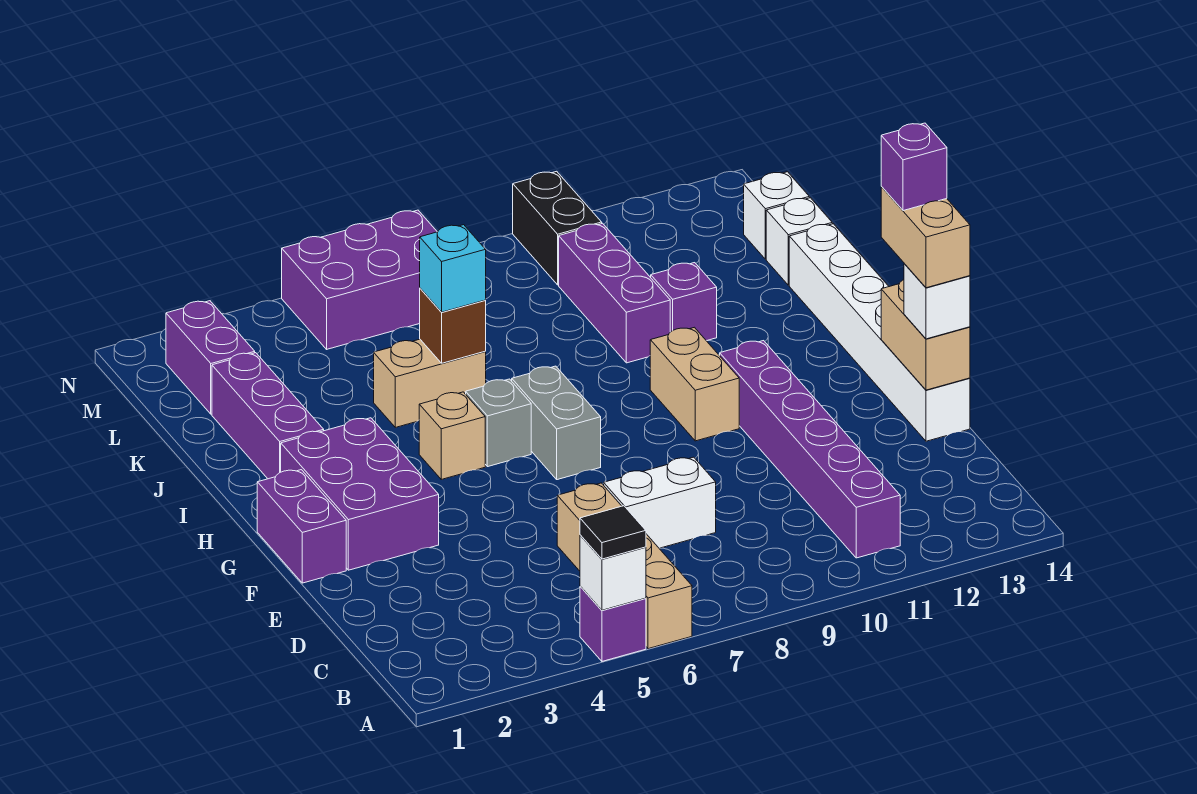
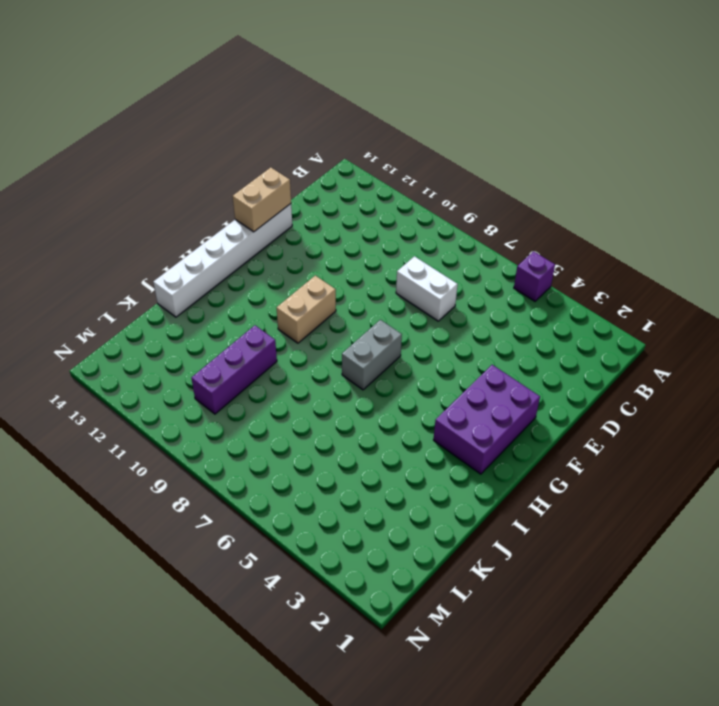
none -> tan 1x4 brick [557,483,692,649]
none -> purple 1x6 brick [720,341,900,558]
none -> purple 1x2 brick [257,470,346,583]

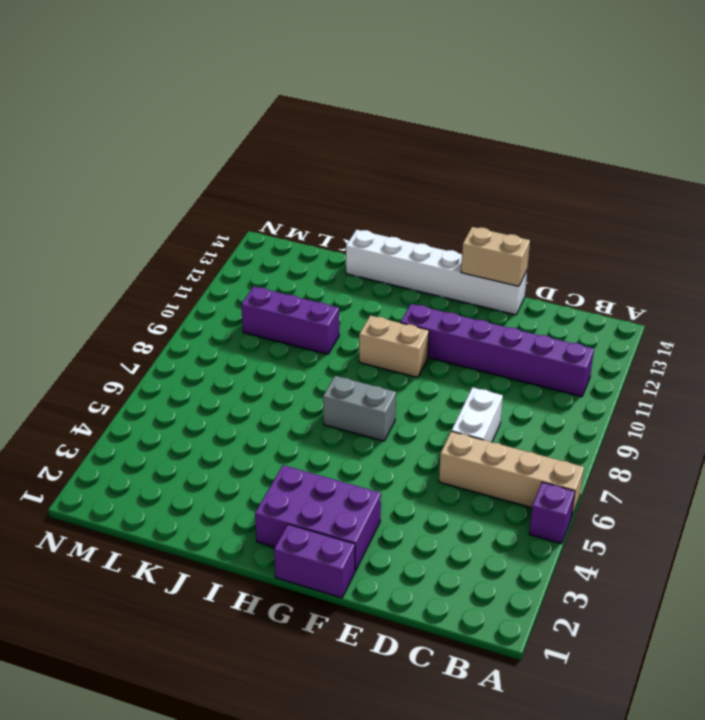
none -> tan 1x1 brick [419,392,485,479]
none -> grey 1x1 brick [466,379,531,467]
none -> purple 1x3 brick [212,353,324,479]

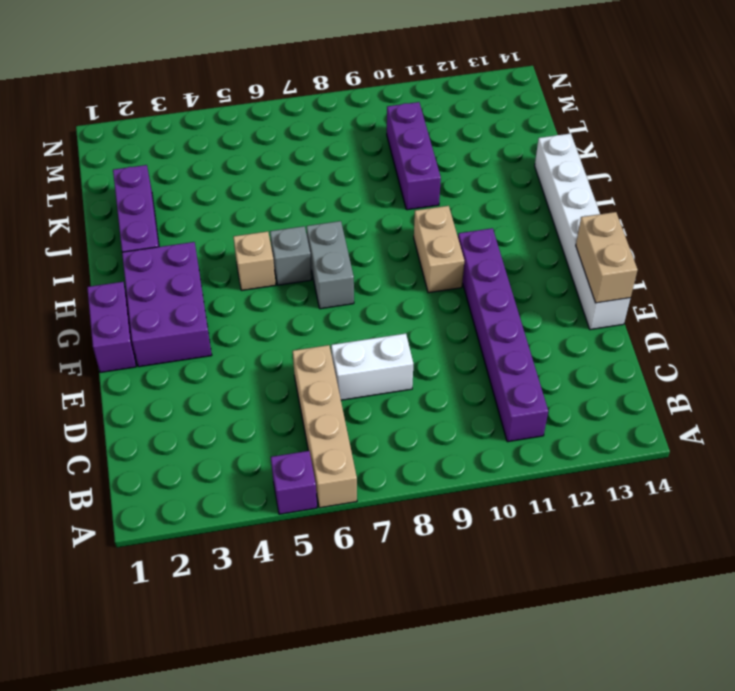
none -> tan 1x2 brick [374,339,486,427]
none -> purple 1x1 brick [651,263,717,341]
none -> white 1x1 brick [766,198,832,285]

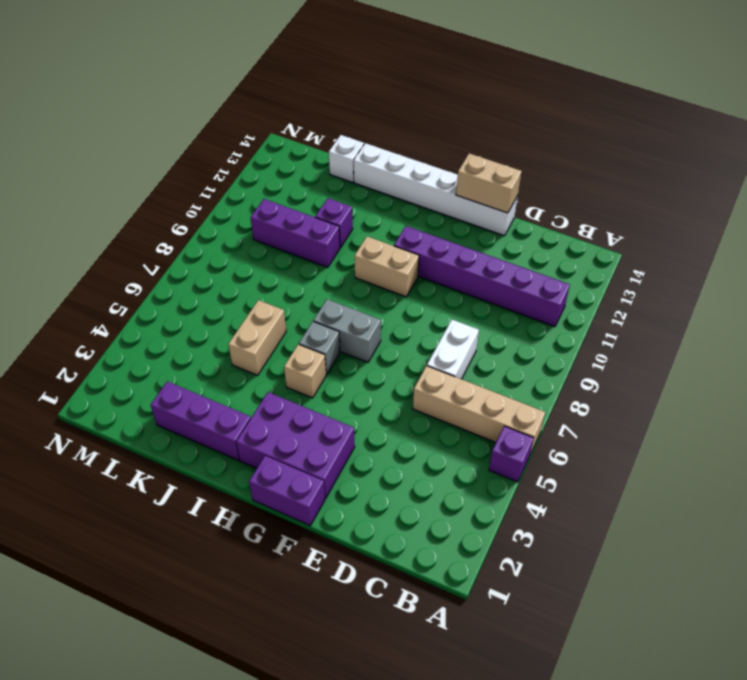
none -> purple 1x2 brick [166,301,255,414]
none -> white 1x1 brick [744,172,809,259]
none -> purple 2x3 brick [282,210,437,349]

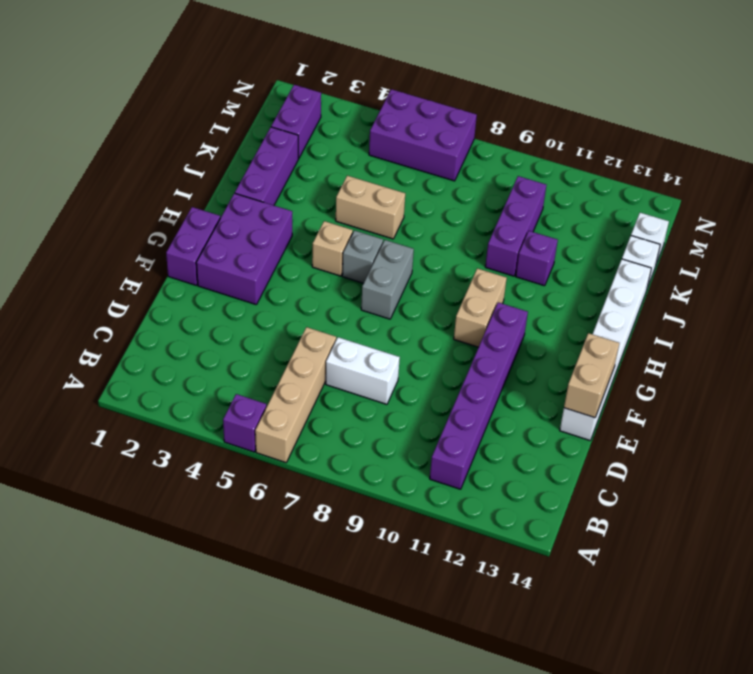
none -> black 1x2 brick [513,171,602,285]
none -> white 1x1 brick [580,535,646,610]
none -> brown 1x1 brick [420,288,486,363]

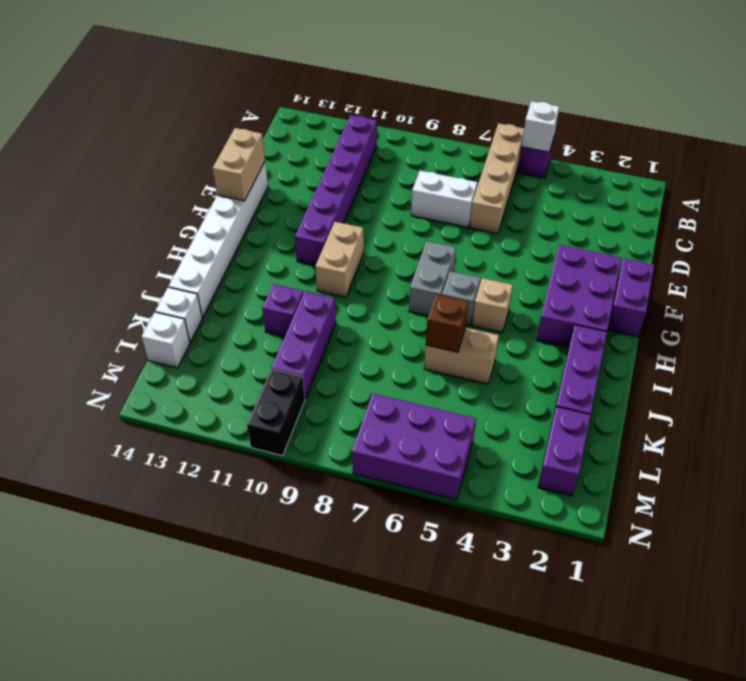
none -> black 1x1 tile [580,506,646,559]
none -> white 1x1 brick [904,264,970,339]
none -> cyan 1x1 brick [420,225,486,312]

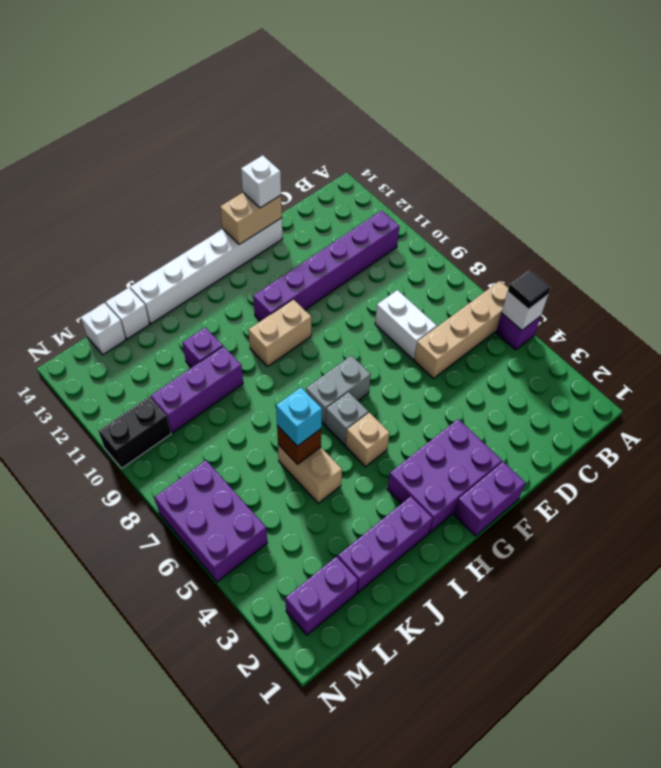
none -> tan 1x2 brick [881,187,970,288]
none -> purple 1x1 brick [881,123,947,211]

